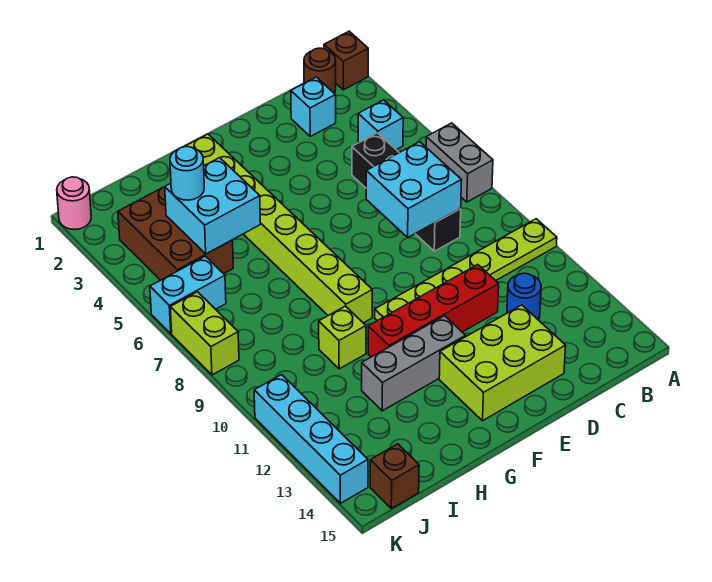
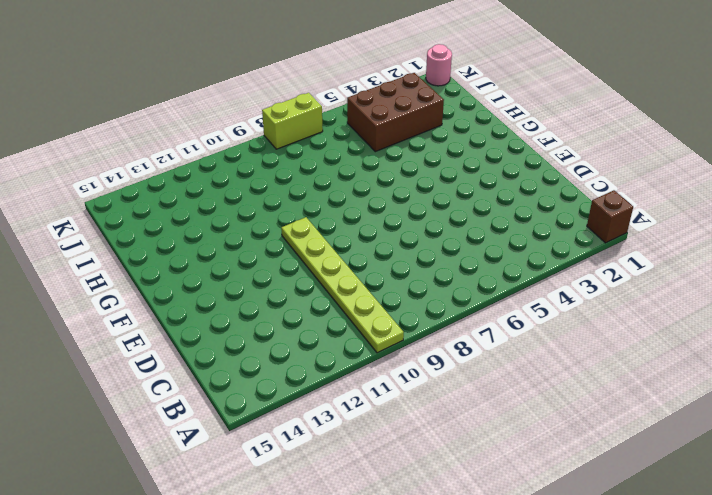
none -> grey 1x2 brick [426,123,493,202]
none -> brown 1x1 round brick [304,48,336,93]
none -> cyan 1x1 brick [358,100,403,150]

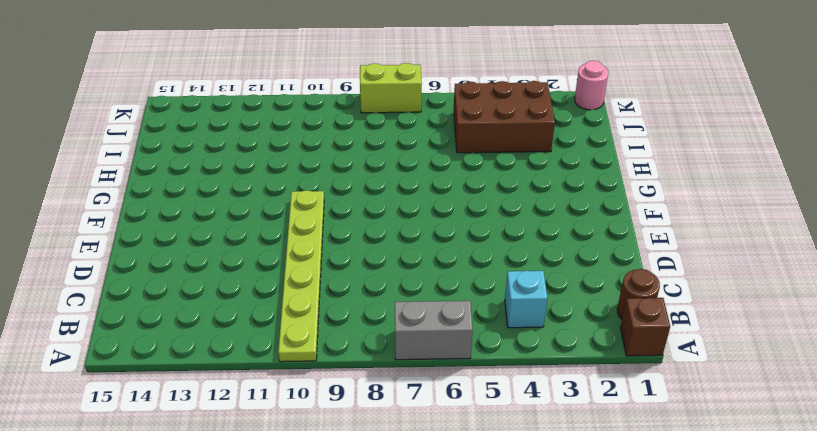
none -> cyan 1x1 brick [291,77,336,136]
none -> black 1x4 brick [352,133,461,251]
none -> blue 1x1 round brick [507,273,541,319]

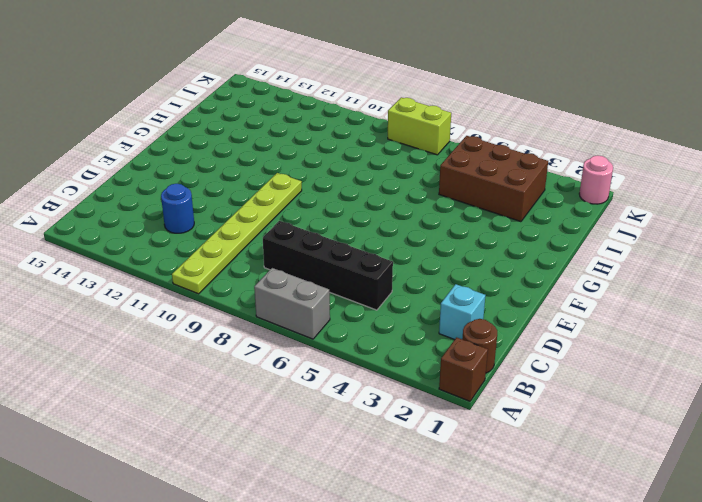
none -> cyan 1x1 brick [358,100,403,150]
none -> red 1x4 brick [368,265,499,357]
none -> lime 2x3 brick [439,305,566,421]

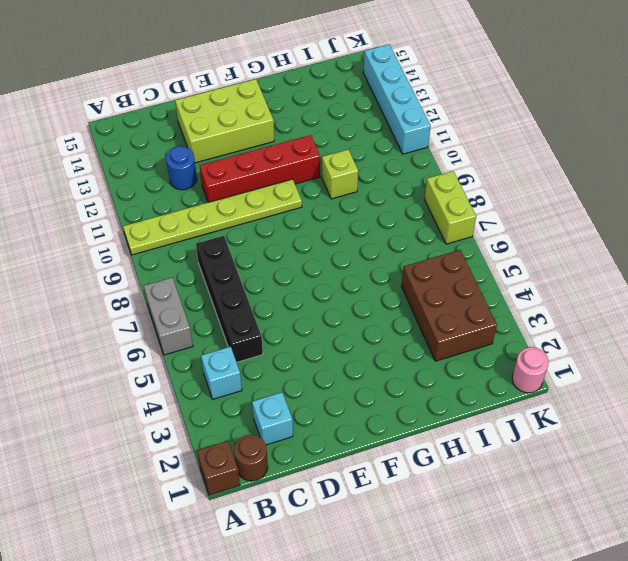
none -> grey 1x3 brick [362,316,466,411]
none -> lime 1x8 brick [185,134,372,323]
none -> cyan 1x2 brick [150,256,226,334]

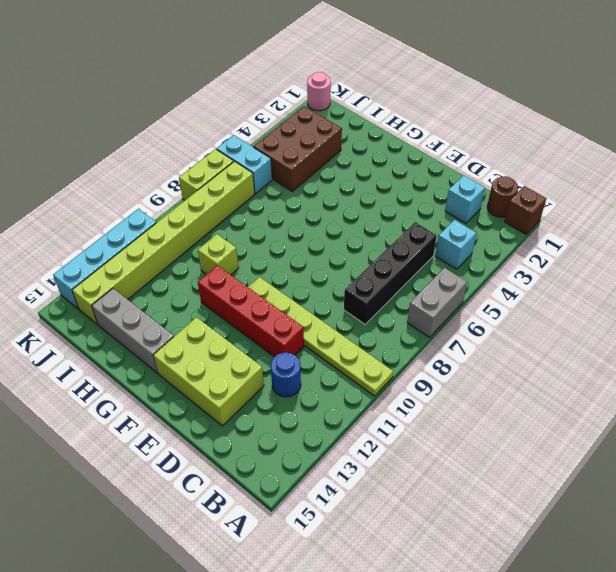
grey 1x3 brick [92,288,174,373] -> grey 1x3 brick moved to [362,316,466,411]
lime 1x8 brick [72,161,255,324] -> lime 1x8 brick moved to [185,134,372,323]
none -> brown 1x1 brick [370,444,419,509]
none -> cyan 2x2 brick [366,142,461,237]
none -> cyan 2x2 brick [165,158,260,254]

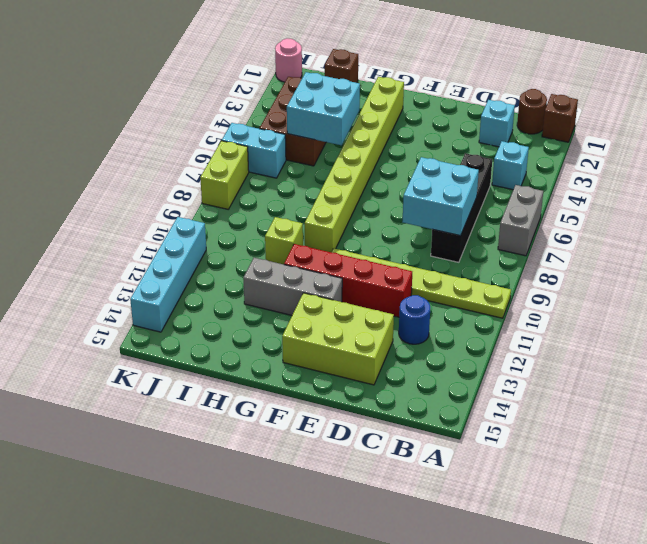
brown 1x1 brick [325,49,358,83] -> brown 1x1 brick moved to [370,444,419,509]
none -> cyan 1x1 round brick [170,147,204,200]

